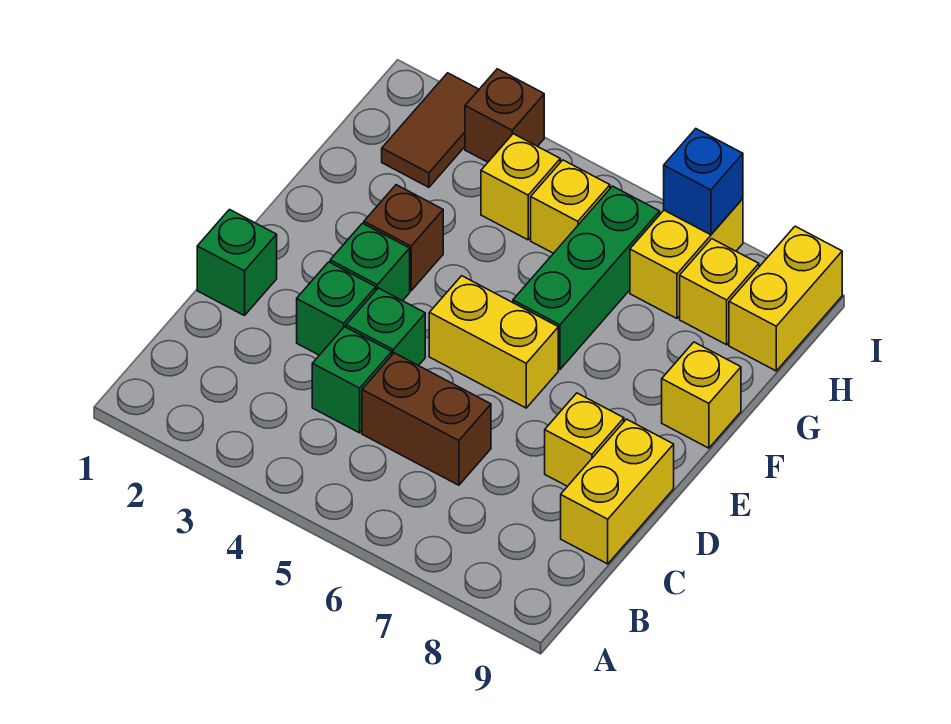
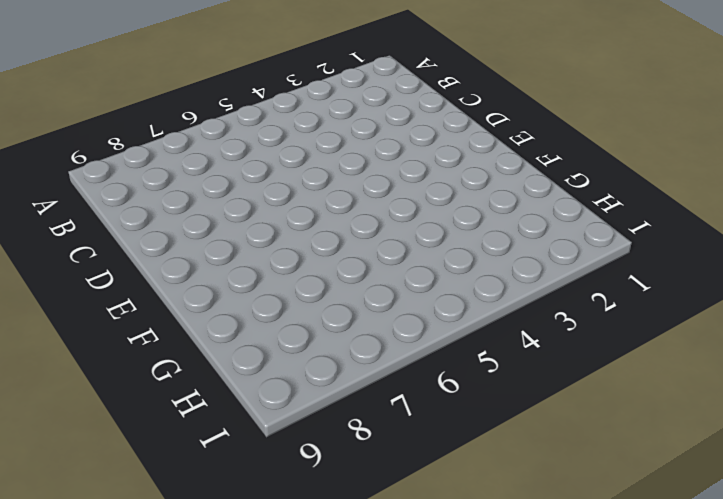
none -> green 1x1 brick [312,327,392,433]
none -> brown 1x2 brick [362,353,491,485]
none -> yellow 1x2 brick [561,419,674,564]

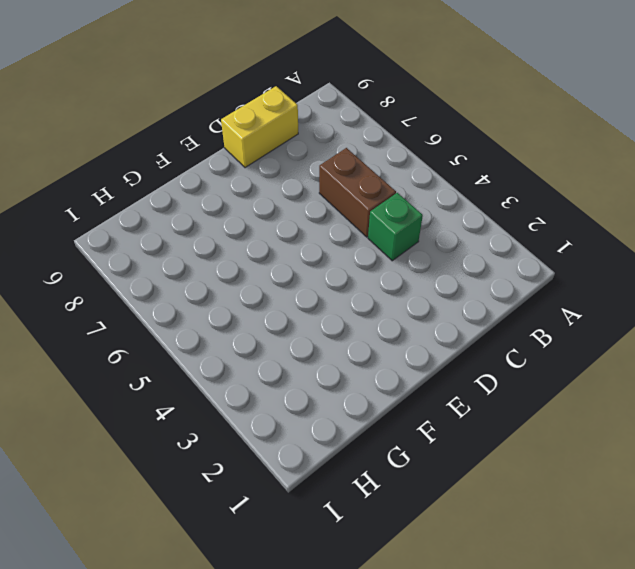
none -> green 1x1 brick [197,210,277,316]
none -> green 1x1 brick [297,262,376,355]
none -> green 1x1 brick [346,288,425,366]

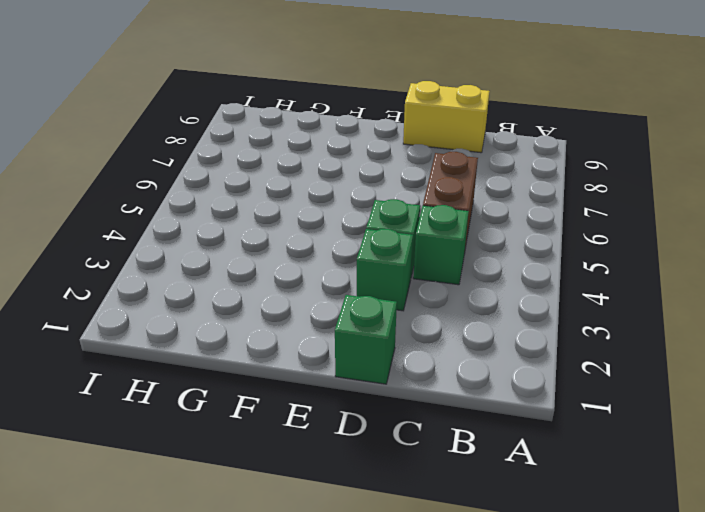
none -> yellow 1x1 brick [545,393,624,486]
none -> green 1x1 brick [330,223,410,301]
none -> yellow 1x2 brick [429,276,558,408]

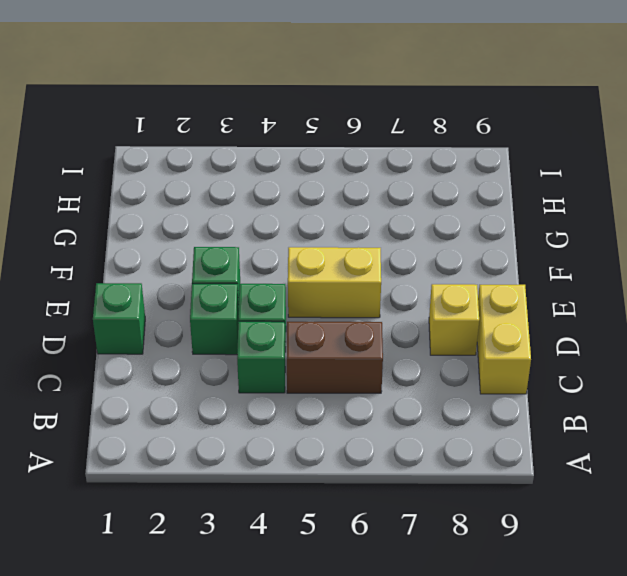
none -> brown 1x1 brick [364,185,443,291]
none -> green 1x3 brick [513,186,660,369]
none -> yellow 1x1 brick [662,342,741,448]

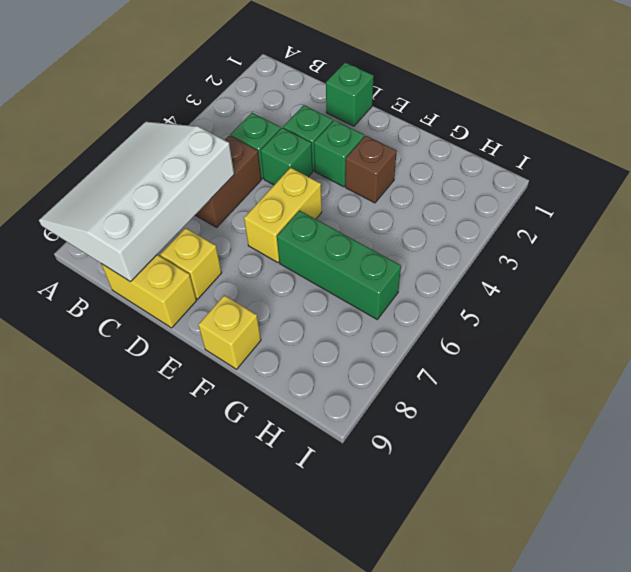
white 3x4 slope [39,122,234,282] -> none
none -> brown 1x2 tile [382,73,479,187]
none -> yellow 1x1 brick [481,134,560,240]
none -> yellow 1x1 brick [531,160,610,253]

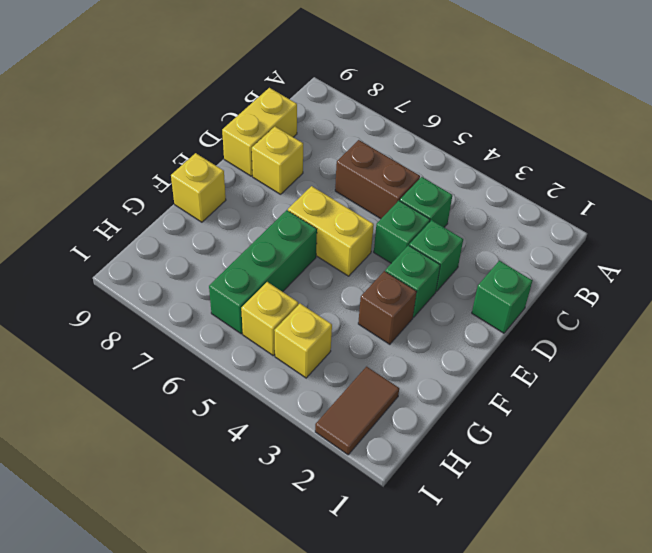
none -> yellow 1x2 brick [630,199,743,318]
none -> yellow 1x1 brick [680,239,759,345]
none -> yellow 1x2 brick [729,226,842,371]

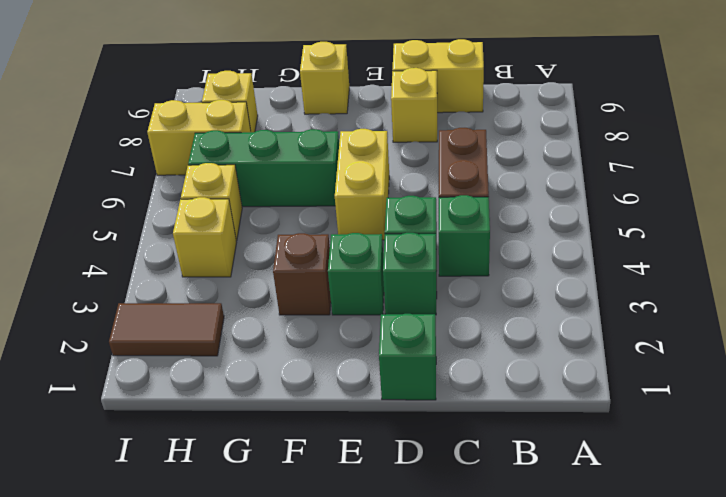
none -> yellow 1x2 brick [729,226,842,371]
none -> brown 1x1 brick [465,69,544,162]
none -> blue 1x1 brick [664,129,743,235]

